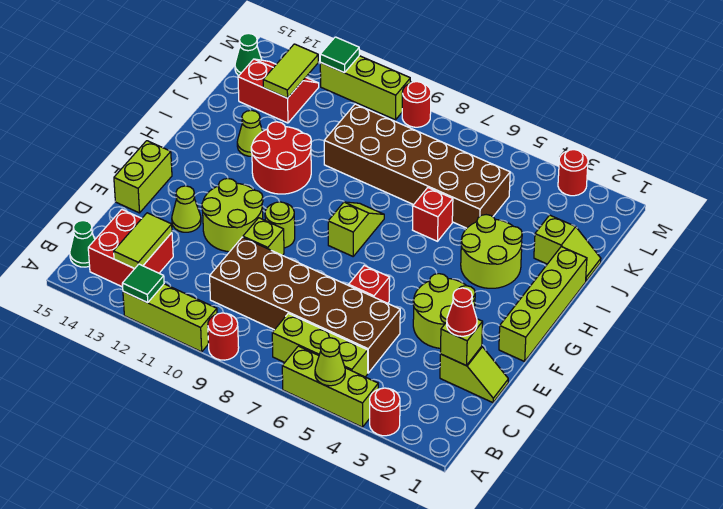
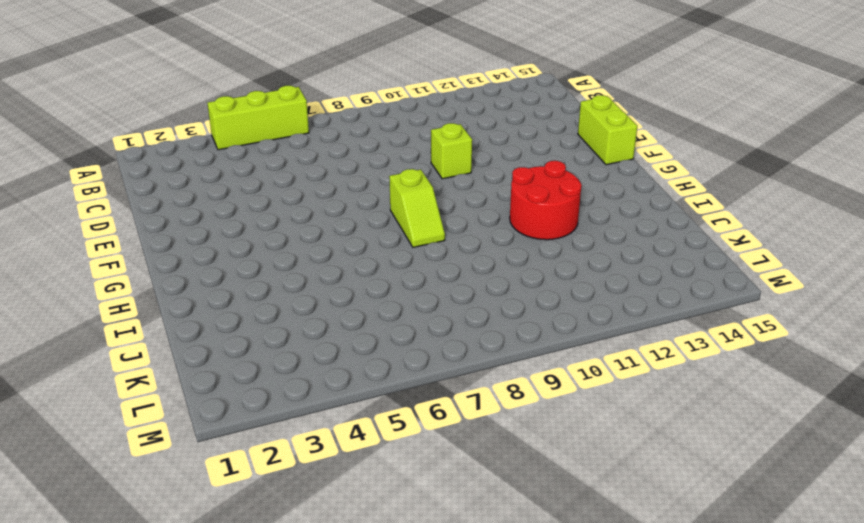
none -> red 1x1 round brick [370,388,400,436]
none -> red 1x1 round brick [208,313,239,360]
none -> lime 1x3 brick [123,284,217,352]
none -> lime 1x3 brick [272,313,368,377]

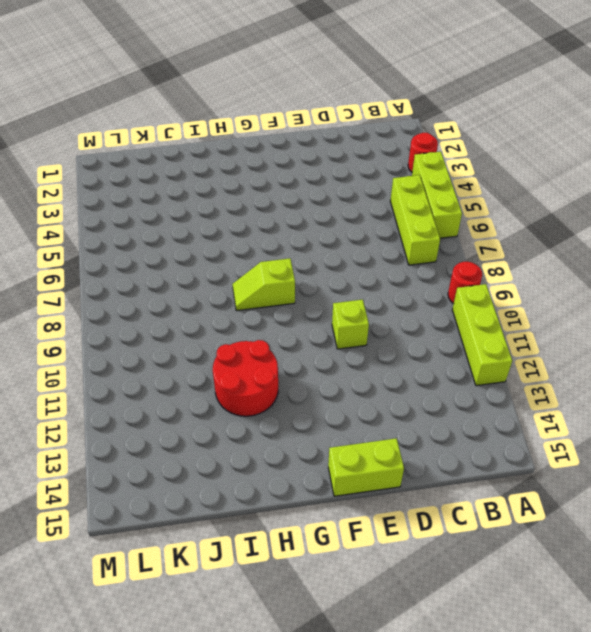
none -> red 2x2 brick [88,209,173,287]
none -> green 1x1 cone [70,221,95,267]
none -> brown 2x6 brick [210,237,400,373]
none -> lime 1x2 slope [440,346,508,403]

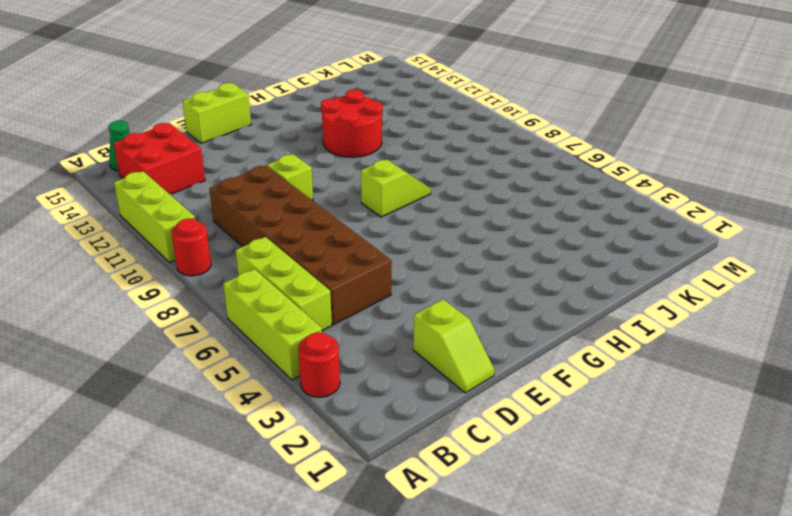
none -> lime 2x2 round brick [413,274,475,348]
none -> red 1x1 brick [349,266,390,303]
none -> lime 2x2 round brick [202,179,263,252]
none -> lime 1x1 cone [172,186,201,232]

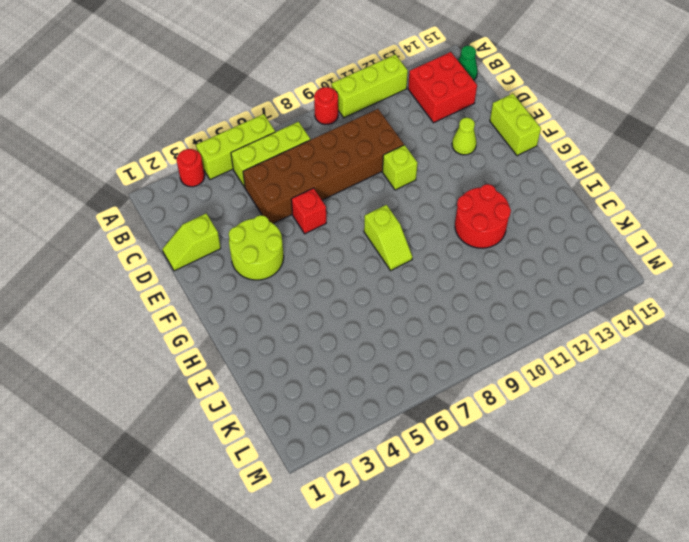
none -> lime 2x2 round brick [202,179,263,252]
none -> lime 1x4 brick [499,247,587,361]
none -> lime 1x1 round brick [265,202,295,248]
none -> lime 2x2 round brick [461,215,522,288]

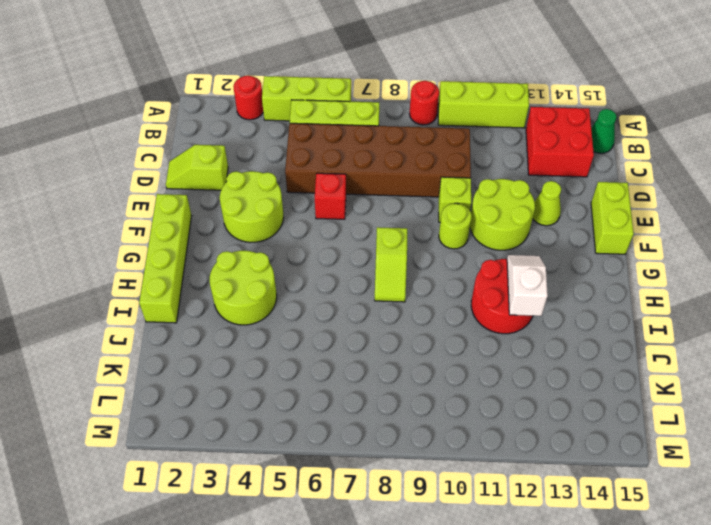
white 1x2 slope [507,255,548,316] -> none
none -> red 1x1 brick [413,188,453,241]
none -> lime 1x1 cone [237,110,263,156]
none -> lime 1x2 slope [534,215,601,281]
none -> brown 2x6 brick [324,104,510,228]

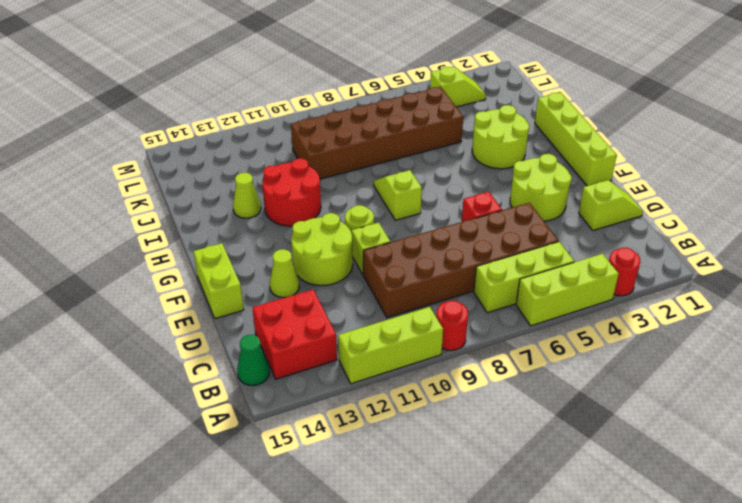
lime 1x2 slope [430,67,486,107] -> lime 1x2 slope moved to [534,215,601,281]
none -> red 1x1 brick [413,188,453,241]
none -> red 2x2 slope [238,59,319,123]
none -> green 1x1 cone [235,33,262,76]
none -> red 1x1 round brick [558,150,588,196]

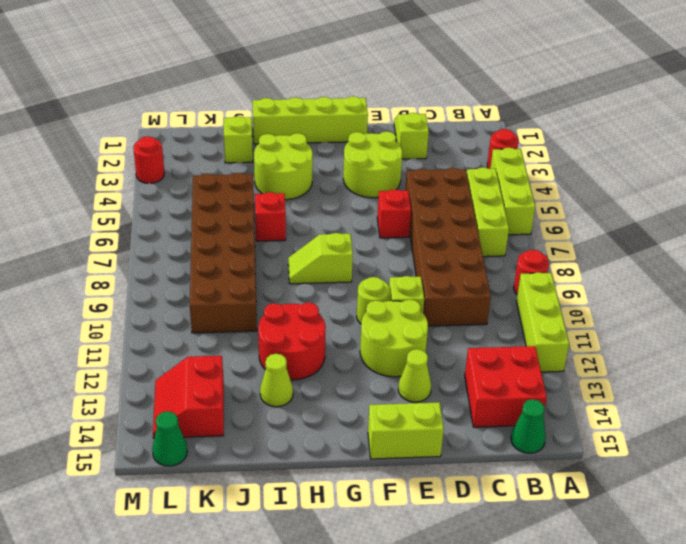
none -> red 1x1 round brick [402,82,431,127]
none -> lime 1x3 brick [320,56,410,120]
none -> lime 1x1 cone [315,338,345,386]
none -> green 1x1 tile [122,264,164,303]

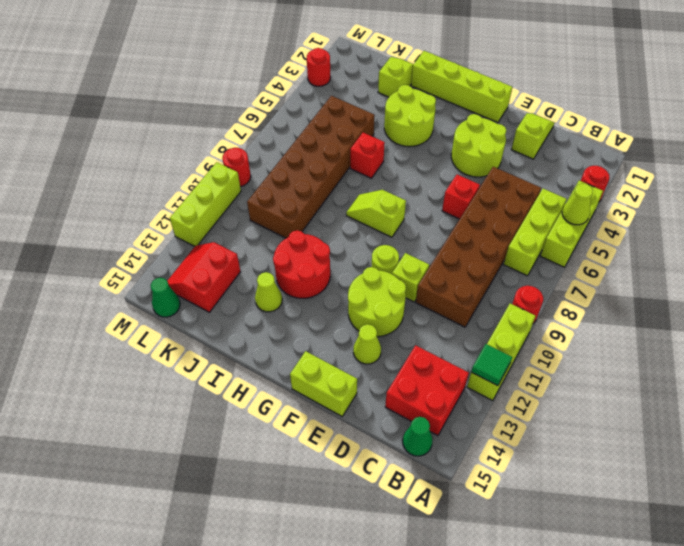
none -> lime 1x2 tile [114,213,172,269]
none -> lime 1x1 brick [440,319,483,365]
none -> lime 1x2 tile [263,44,318,98]
none -> green 1x1 tile [320,37,359,73]

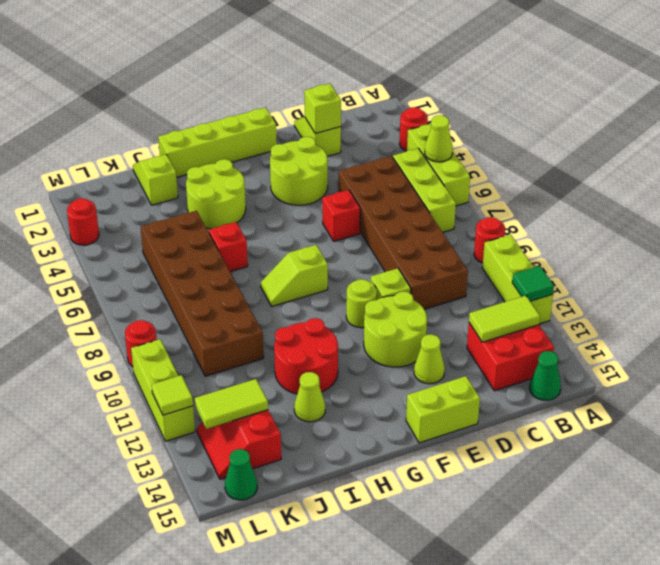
lime 1x1 tile [152,375,193,415] -> green 1x1 tile [320,37,359,73]
none -> red 1x1 cone [447,288,477,336]

